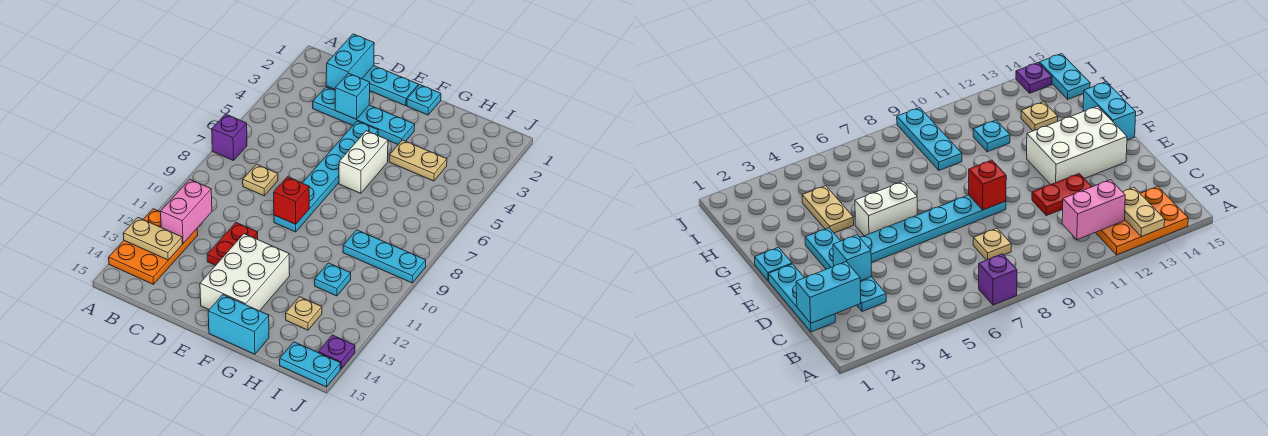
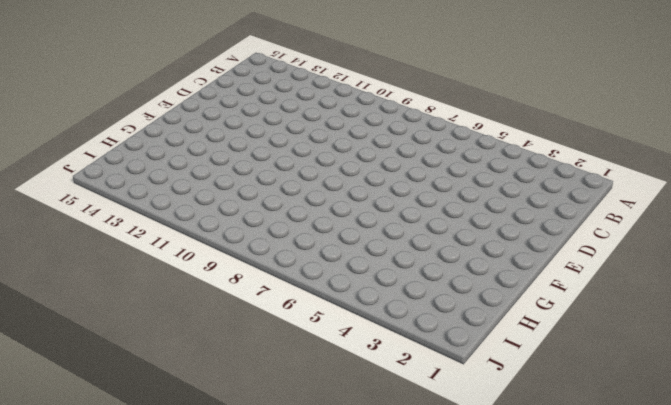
none -> purple 1x1 brick [212,114,247,161]
none -> orange 2x3 plate [109,209,198,284]
none -> cyan 1x3 plate [362,66,418,106]

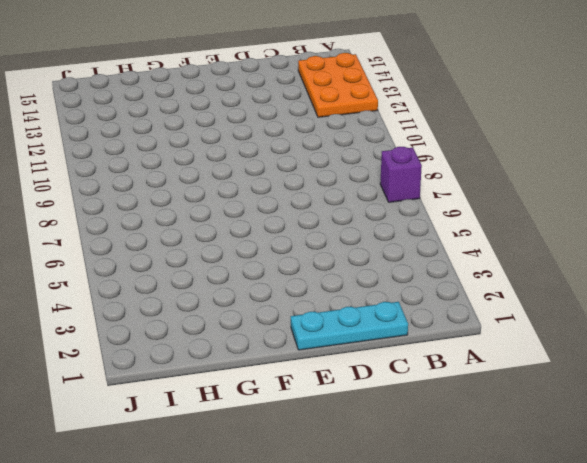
none -> cyan 1x4 plate [313,87,415,144]
none -> tan 1x1 plate [243,164,278,196]
none -> red 1x2 plate [207,223,258,265]

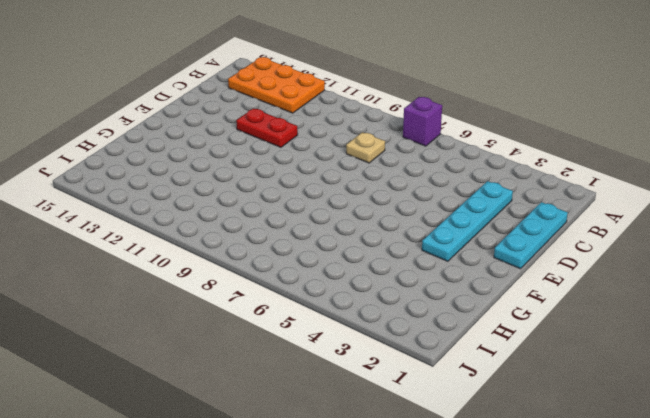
none -> cyan 1x6 plate [274,121,378,232]
none -> white 2x3 brick [200,234,290,311]
none -> cyan 1x1 plate [407,85,441,115]

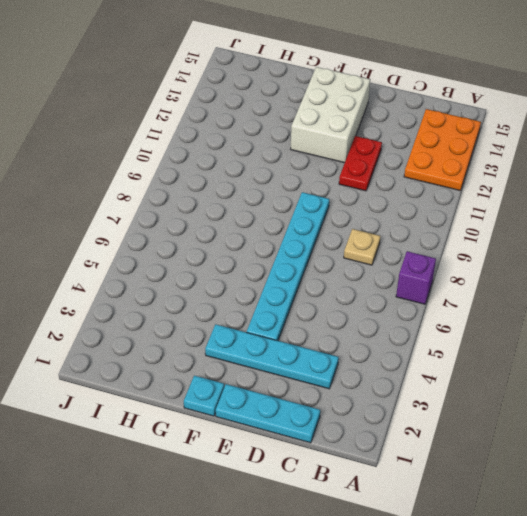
none -> white 1x2 brick [339,131,388,193]
none -> cyan 1x2 brick [208,295,269,354]
none -> tan 1x2 plate [389,140,447,181]

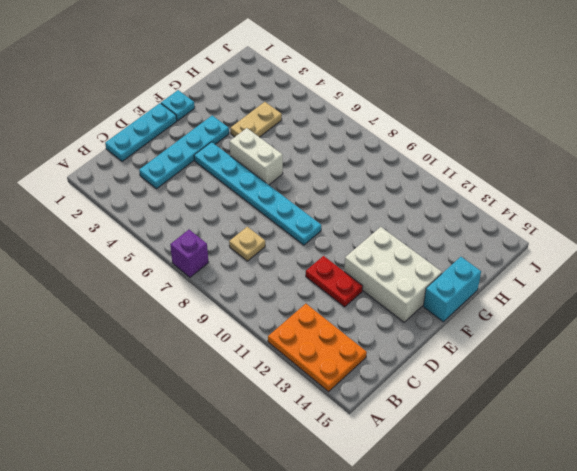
none -> cyan 1x3 plate [343,230,426,283]
none -> cyan 1x1 plate [315,263,351,296]
none -> tan 1x1 plate [286,297,322,330]

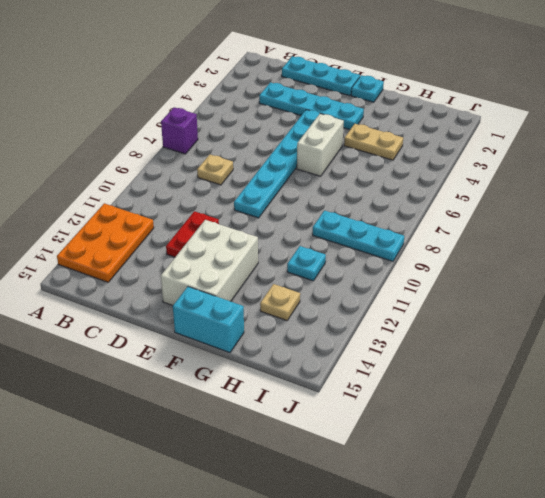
none -> cyan 1x2 plate [280,342,341,387]
none -> purple 1x1 plate [318,335,355,369]
none -> tan 1x2 plate [123,218,182,260]

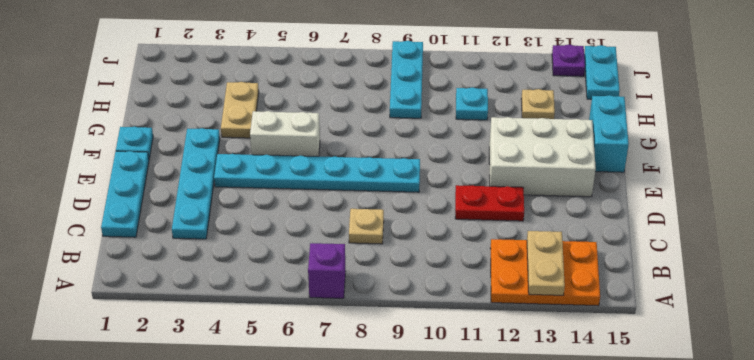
none -> pink 1x2 brick [161,179,212,243]
none -> cyan 1x2 brick [326,34,374,89]
none -> cyan 1x1 brick [335,73,370,119]

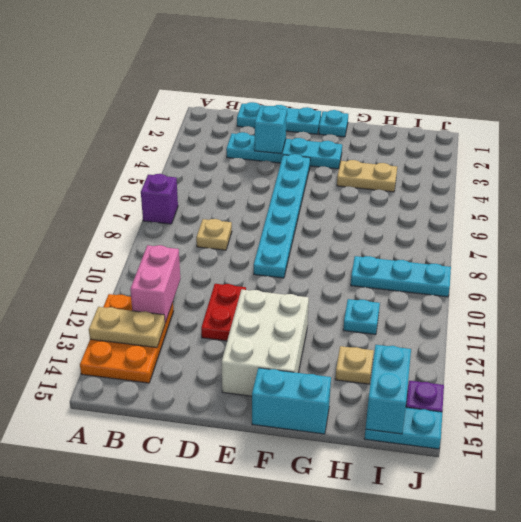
cyan 1x2 brick [366,345,411,434] -> cyan 1x2 brick moved to [326,34,374,89]
none -> white 1x2 brick [339,131,388,193]
none -> red 1x1 brick [274,177,309,224]

